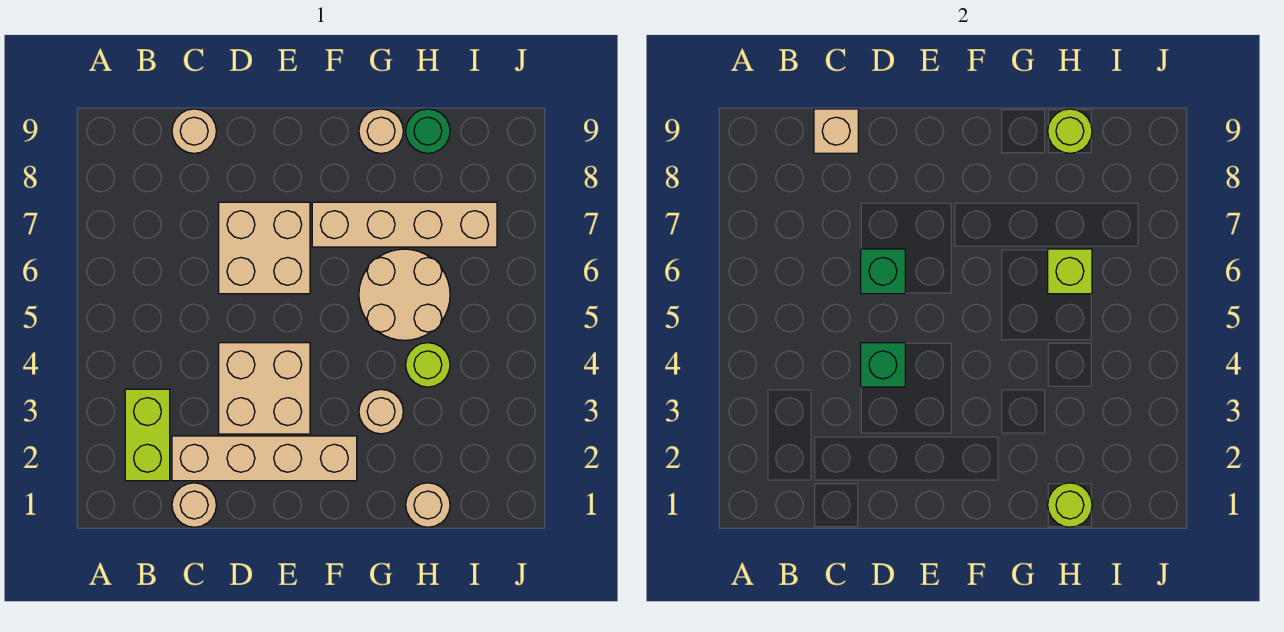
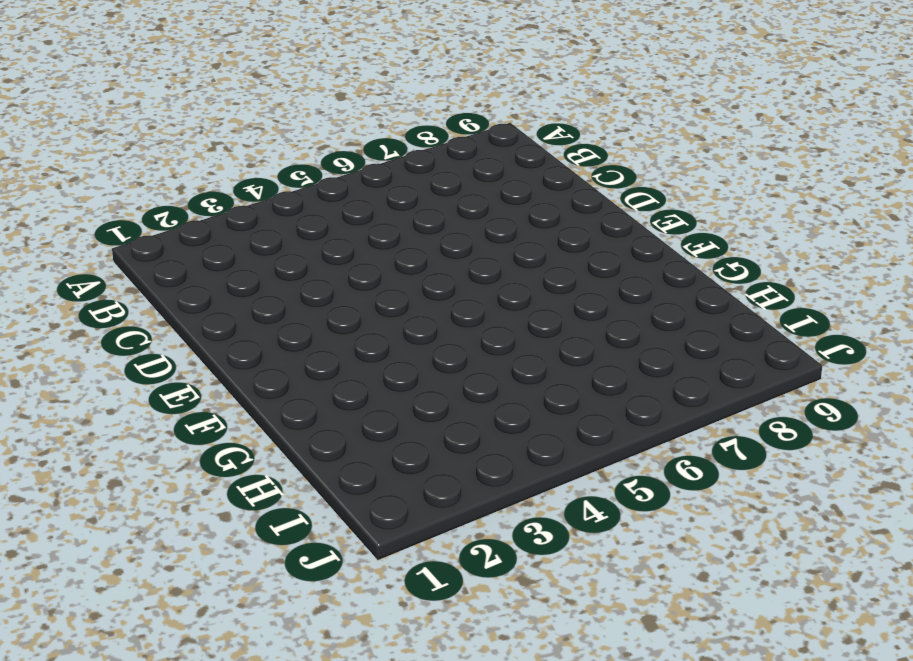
none -> lime 1x2 brick [125,389,170,481]
none -> tan 1x1 round brick [172,483,216,527]
none -> tan 1x4 brick [172,436,357,481]

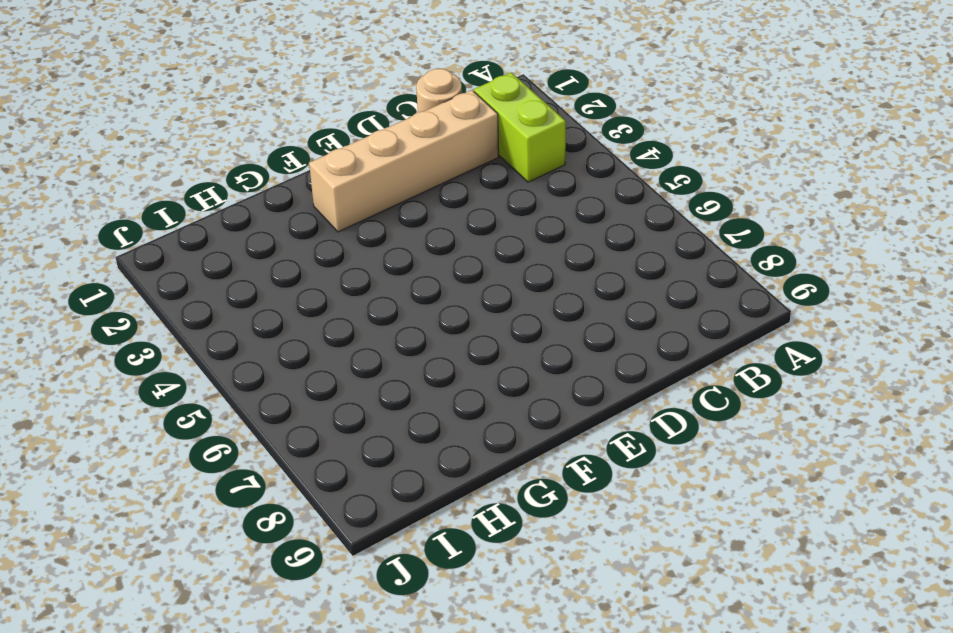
none -> tan 1x1 round brick [172,109,216,153]
none -> tan 2x2 brick [219,343,310,434]
none -> tan 2x2 brick [219,202,310,294]

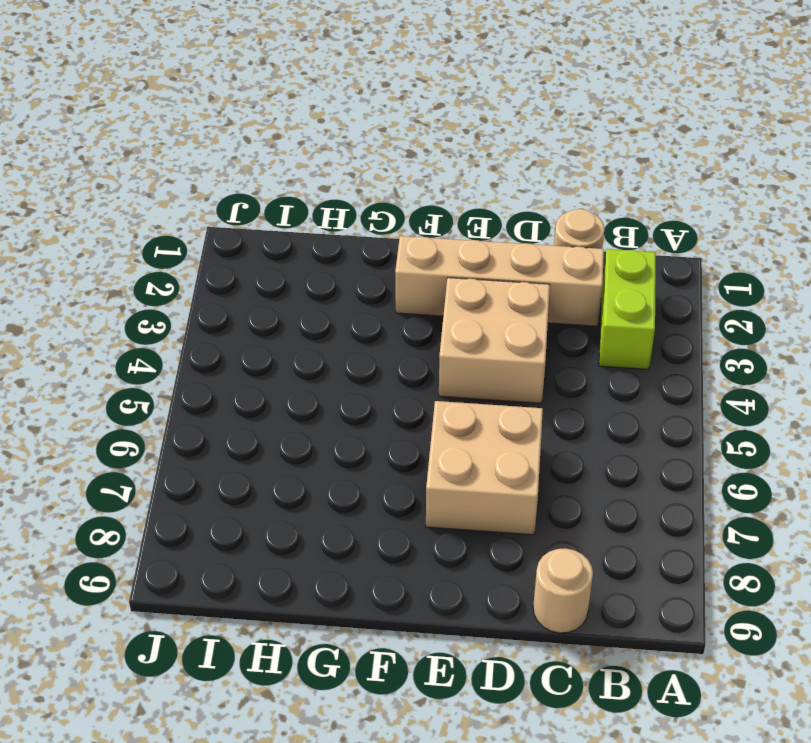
none -> tan 1x4 brick [312,202,497,247]
none -> tan 1x1 round brick [359,389,403,434]
none -> tan 2x2 round brick [359,249,450,340]

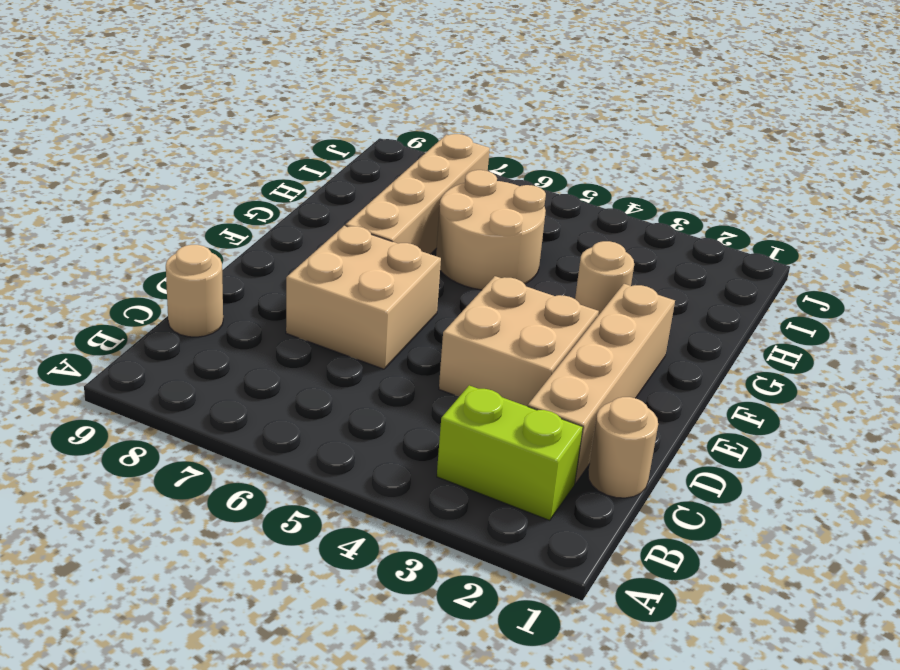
none -> tan 1x1 round brick [359,109,403,153]
none -> tan 1x1 round brick [406,483,450,527]
none -> lime 1x1 round brick [406,343,450,387]

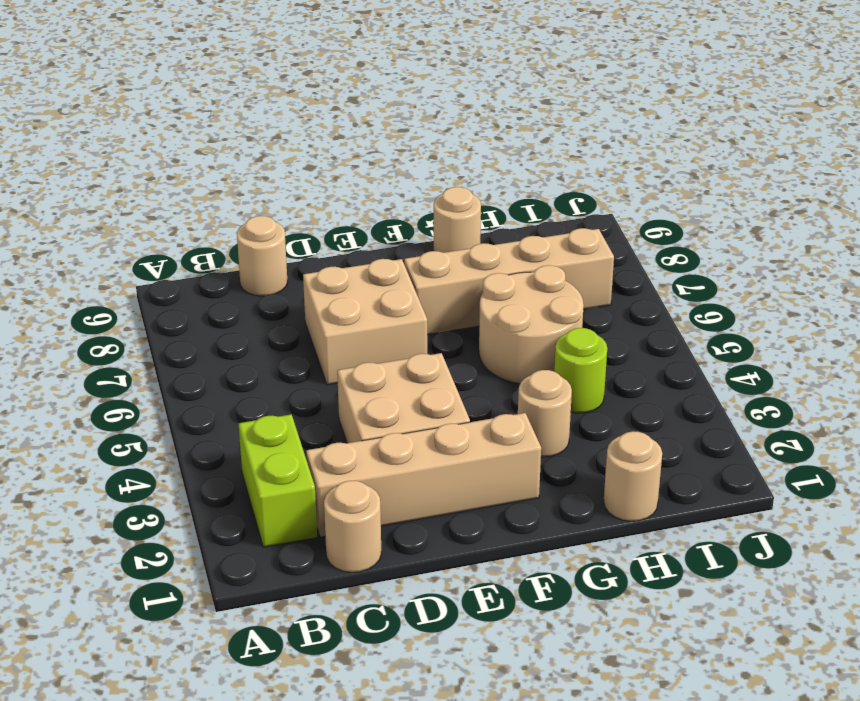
none -> green 1x1 round brick [406,109,450,153]
none -> tan 1x1 brick [814,109,858,153]
none -> green 1x1 brick [861,343,905,387]

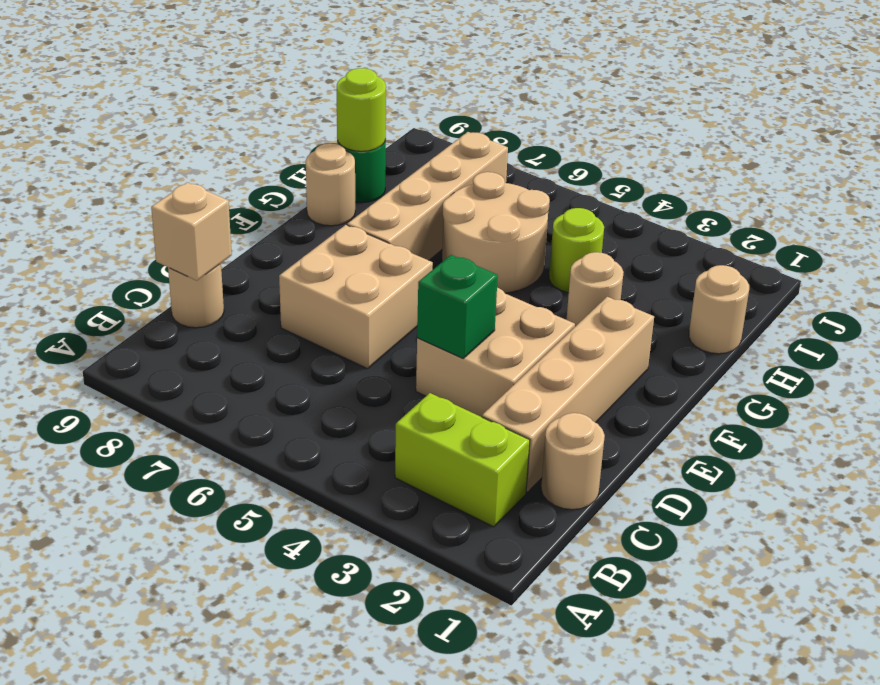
none -> green 1x1 brick [861,249,905,294]
none -> lime 1x1 round brick [1048,483,1092,527]
none -> lime 1x1 brick [1048,249,1092,294]

